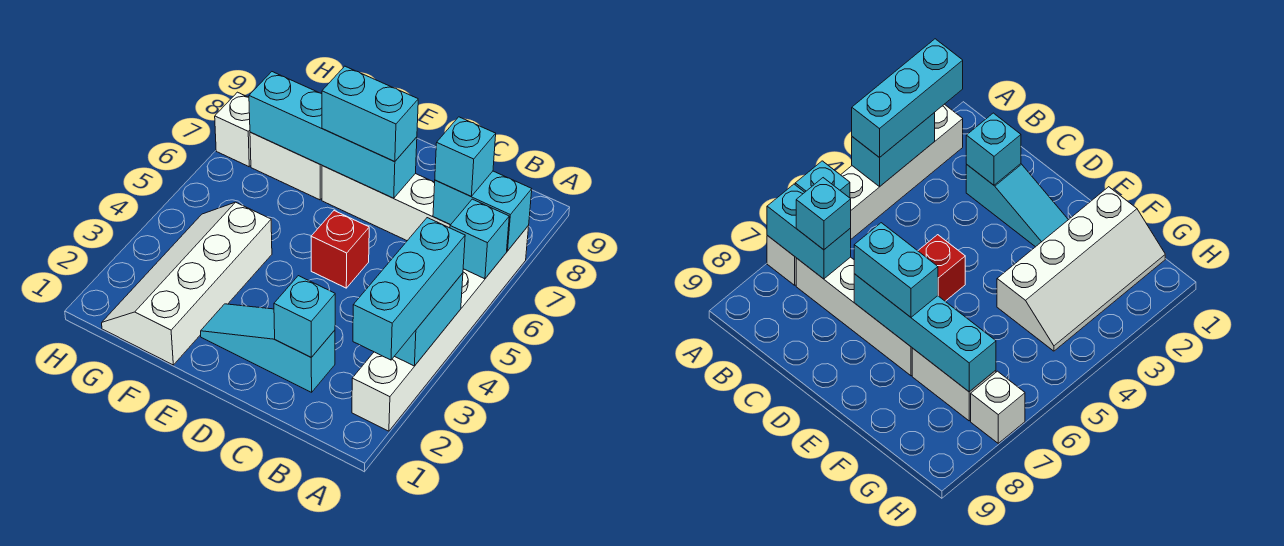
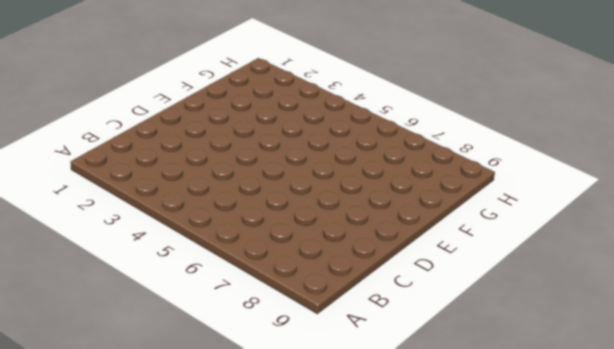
none -> white 1x6 brick [352,226,529,431]
none -> white 1x4 brick [322,166,450,241]
none -> cyan 1x3 slope [201,304,335,392]

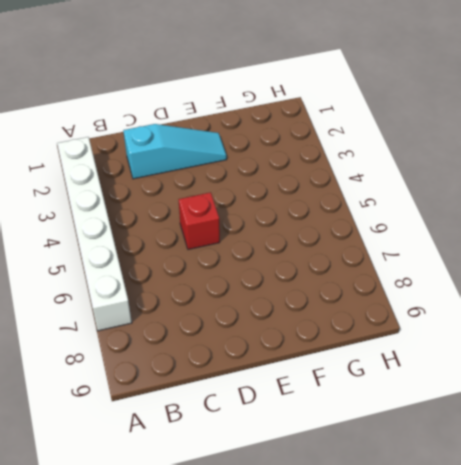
none -> white 1x4 brick [322,166,450,241]
none -> white 2x4 slope [102,202,272,365]
none -> white 1x2 brick [250,132,322,200]

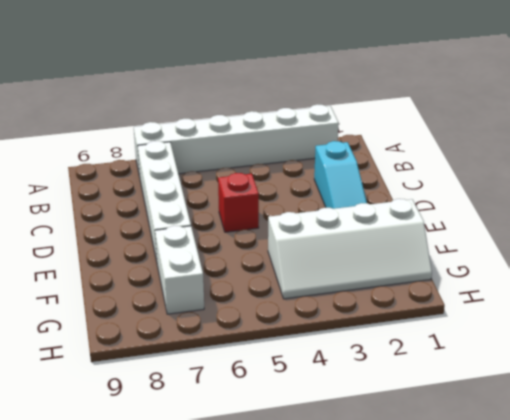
none -> white 1x1 brick [215,92,251,167]
none -> cyan 1x2 brick [395,273,463,366]
none -> cyan 1x1 brick [450,199,509,279]

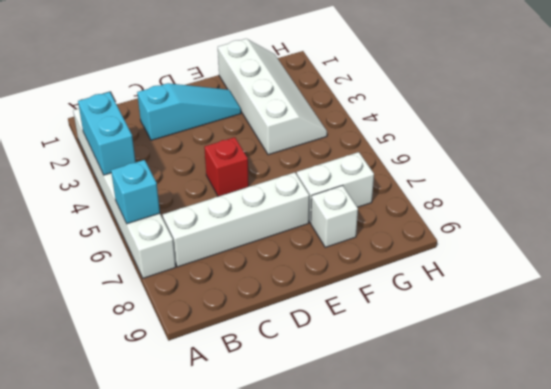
white 1x1 brick [311,185,358,247] -> white 1x1 brick moved to [215,92,251,167]
none -> cyan 1x2 brick [433,171,532,251]
none -> cyan 1x1 brick [274,276,335,357]
none -> cyan 1x4 brick [249,72,417,198]

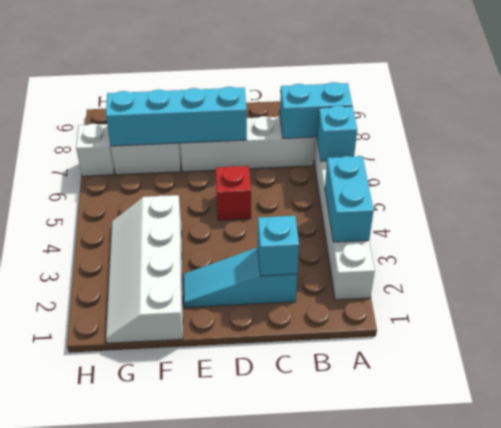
none -> cyan 1x3 brick [353,218,465,360]
none -> cyan 1x1 brick [435,117,496,196]
none -> cyan 1x2 brick [322,66,418,162]

